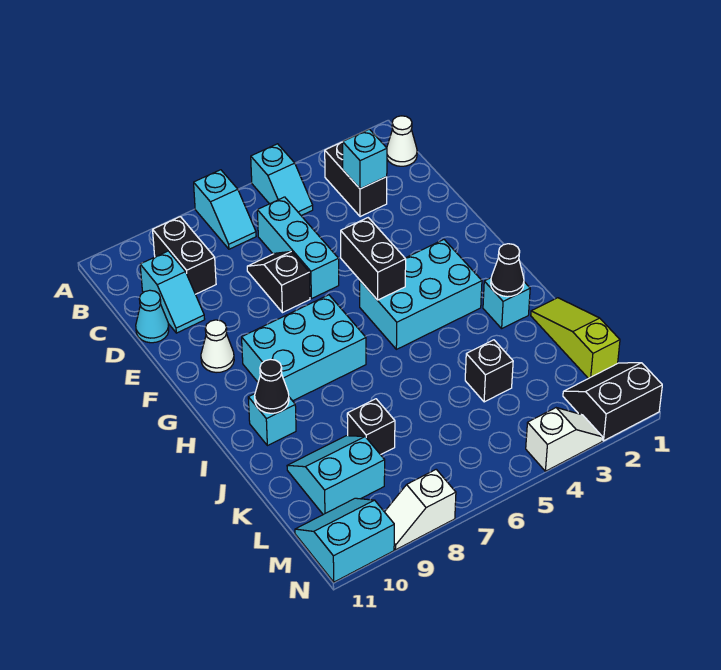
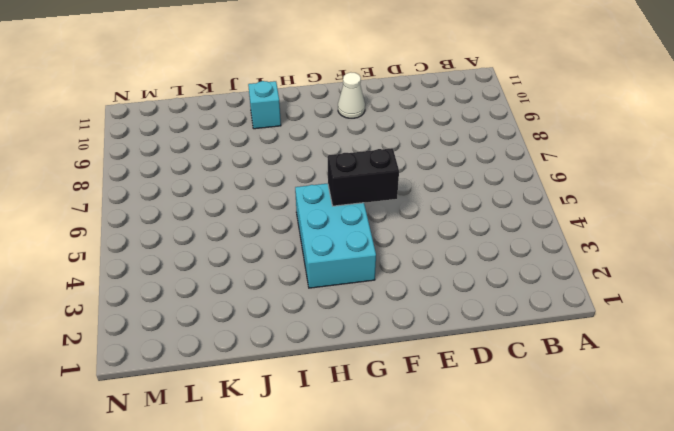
none -> cyan 1x2 slope [251,144,313,216]
none -> cyan 1x2 slope [194,170,256,249]
none -> white 1x1 cone [387,116,417,166]

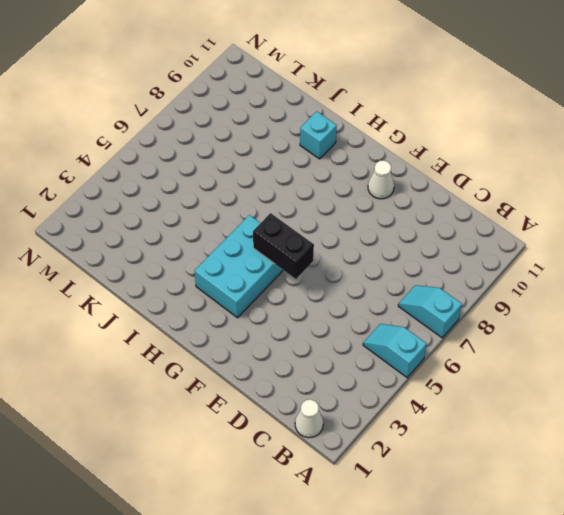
none -> black 1x2 brick [325,142,387,217]
none -> black 1x2 brick [153,217,216,294]
none -> cyan 1x3 brick [257,197,339,299]

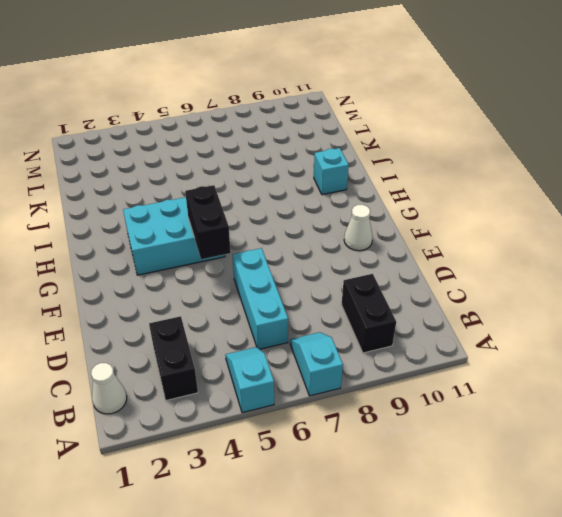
none -> cyan 1x2 slope [140,251,205,333]
none -> black 1x2 slope [247,251,310,313]
none -> cyan 1x1 cone [136,290,169,343]

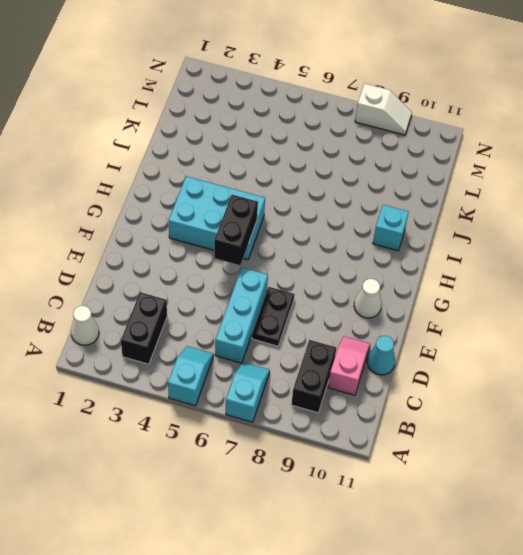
pink 1x2 slope [328,336,370,395] -> cyan 1x2 slope [140,251,205,333]
black 1x2 plate [252,287,295,346] -> black 1x2 slope [247,251,310,313]
none -> cyan 2x3 brick [242,295,366,401]
none -> cyan 1x1 brick [483,278,530,328]
none -> lime 1x3 slope [531,298,620,379]

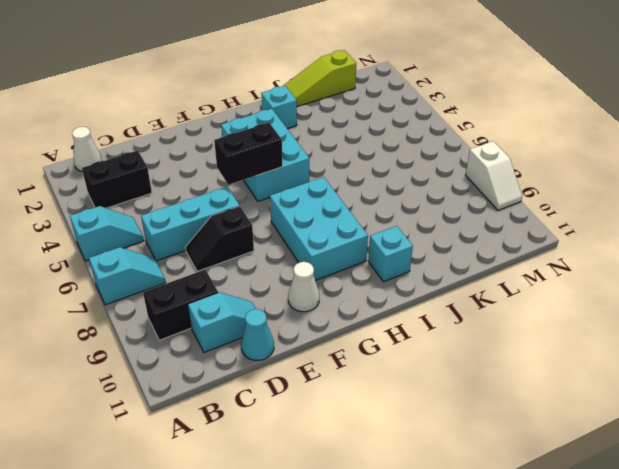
none -> black 1x1 brick [465,340,513,402]
none -> black 1x1 brick [347,399,395,455]
none -> cyan 2x2 slope [287,436,385,514]

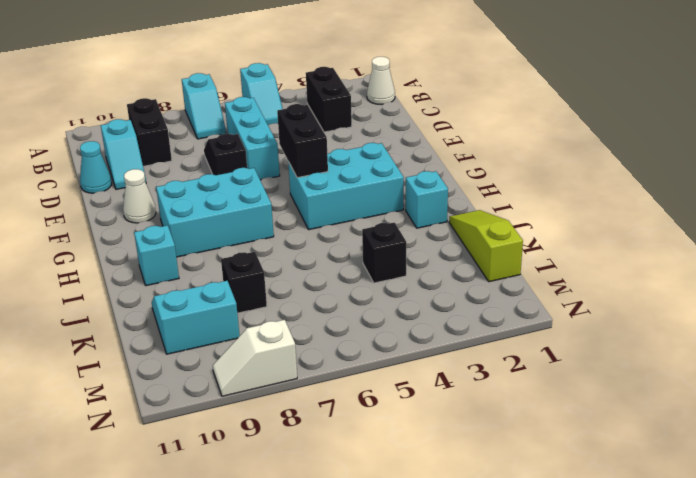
none -> black 2x2 slope [563,363,662,441]
none -> cyan 2x2 slope [295,498,394,582]
none -> white 1x2 slope [526,408,603,471]

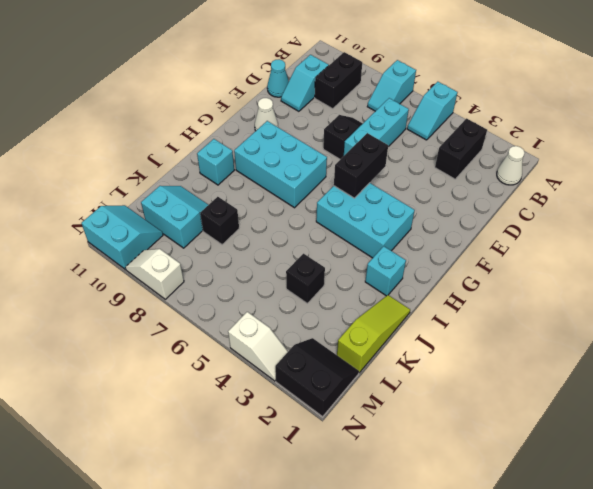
none -> cyan 1x1 brick [343,129,387,189]
none -> black 1x1 cone [491,244,524,297]
none -> black 1x1 cone [255,359,289,413]

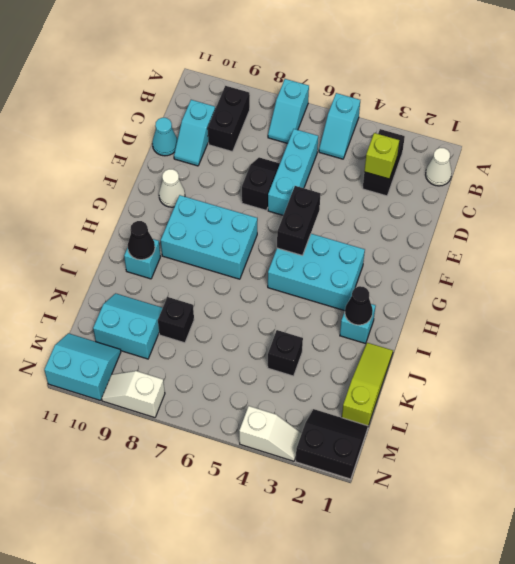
lime 1x1 brick [364,133,399,179] -> cyan 1x1 brick [343,129,387,189]

